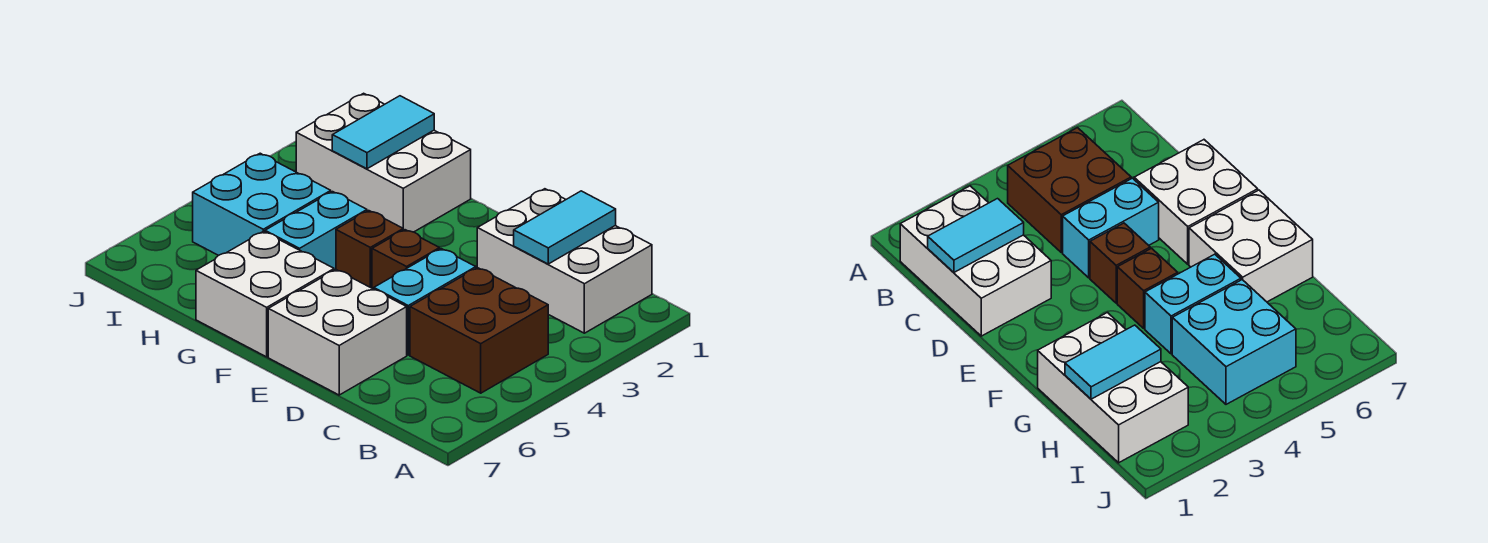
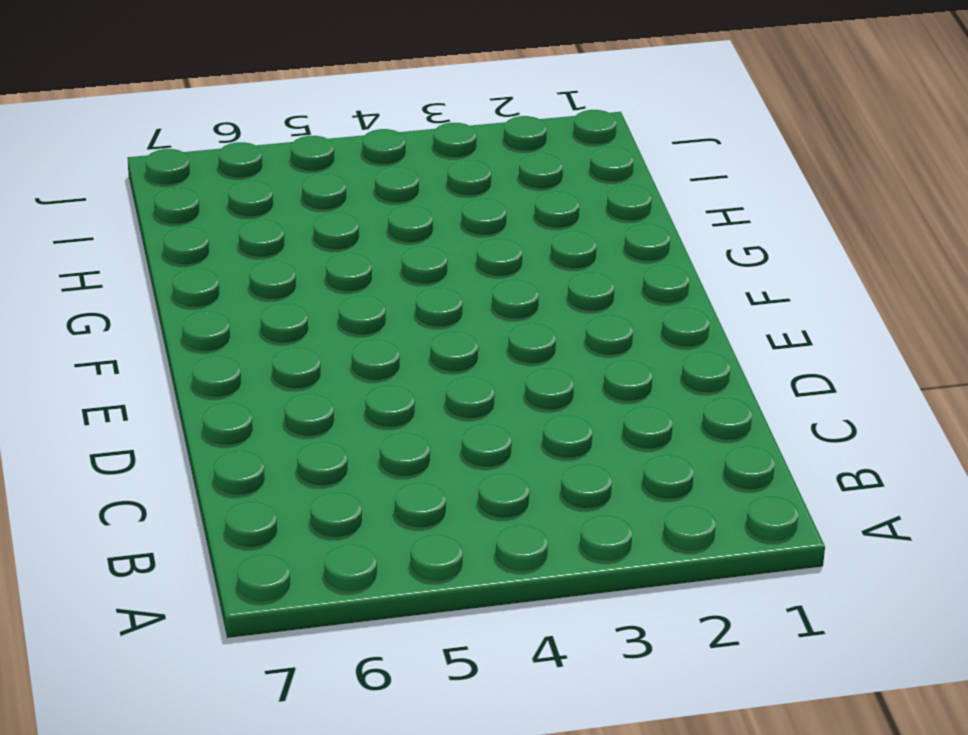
none -> white 2x3 brick [477,189,652,333]
none -> brown 2x2 brick [410,268,548,393]
none -> cyan 1x2 brick [374,249,476,355]

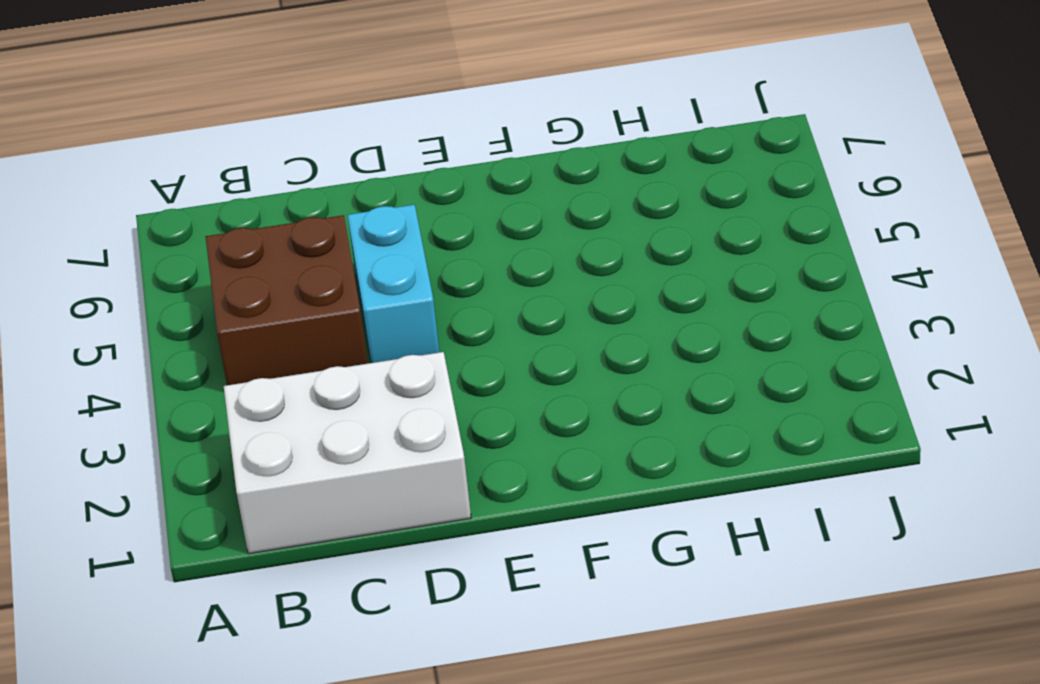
none -> white 2x2 brick [268,270,407,395]
none -> brown 1x1 brick [372,230,440,289]
none -> brown 1x1 brick [336,211,403,288]

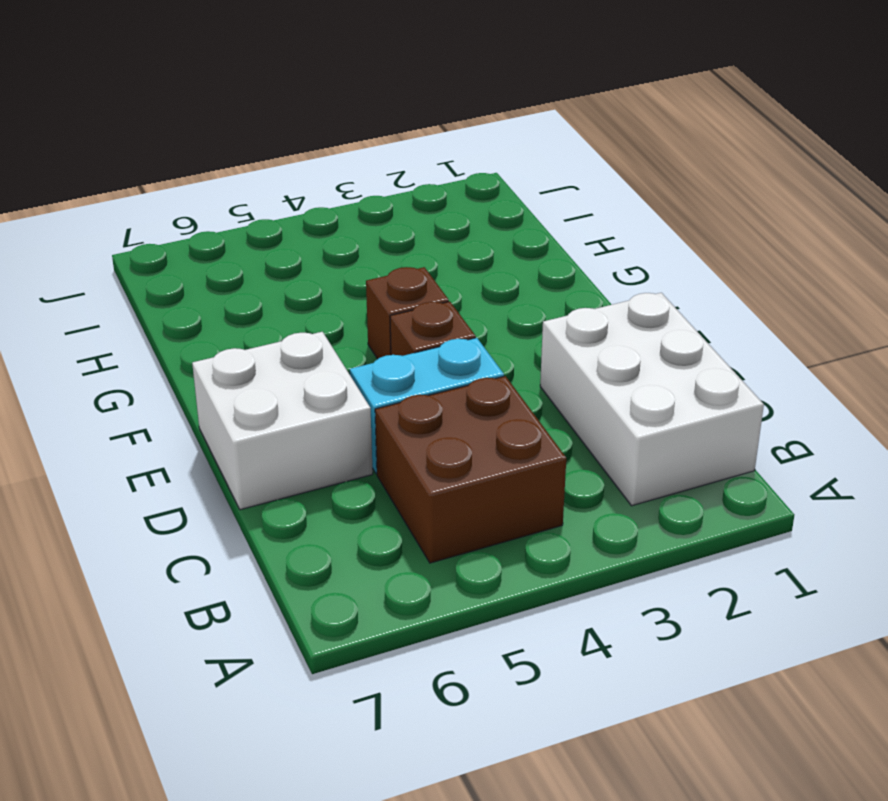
none -> white 2x2 brick [196,231,334,357]
none -> white 2x3 brick [296,93,471,232]
none -> cyan 1x2 brick [265,192,367,270]

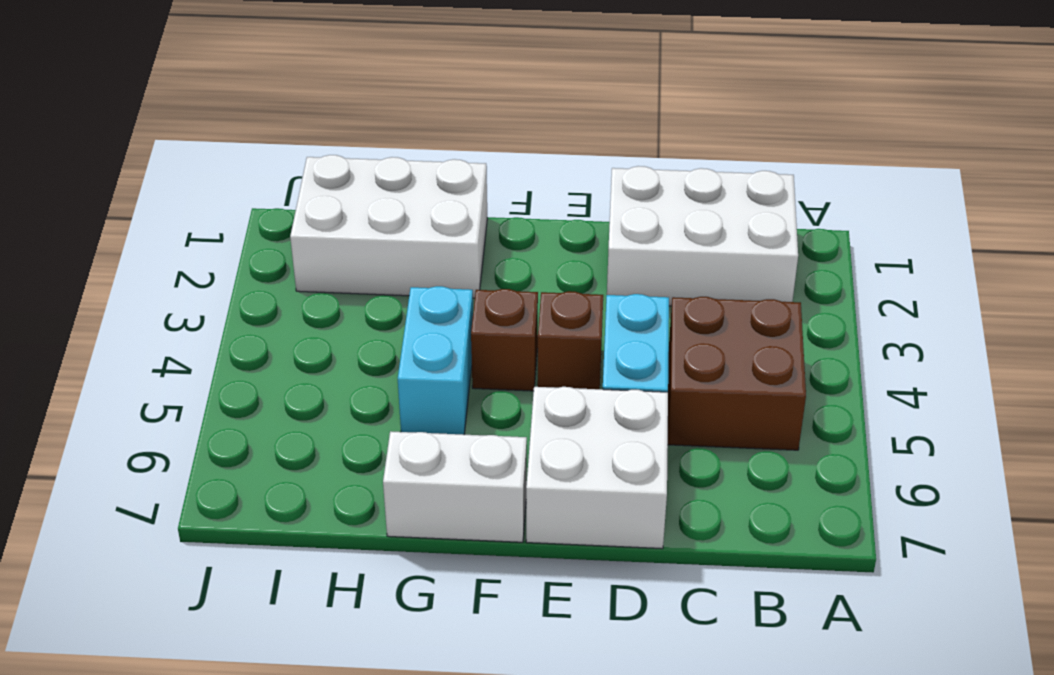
white 1x2 brick [383,431,527,542] -> white 2x2 brick [196,231,334,357]
none -> cyan 2x2 brick [193,153,331,256]
none -> cyan 1x2 tile [514,191,616,264]
none -> cyan 1x2 tile [332,96,434,169]

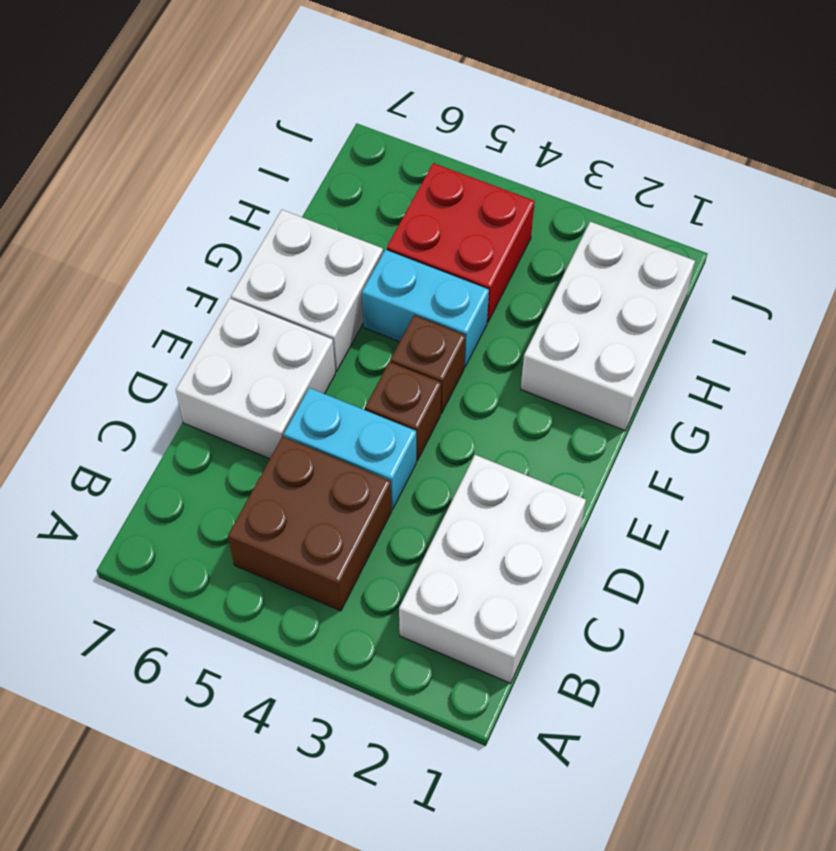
red 2x2 brick [387,163,534,323] -> cyan 2x2 brick [193,153,331,256]
none -> cyan 1x2 tile [514,191,616,264]
none -> cyan 1x2 tile [332,96,434,169]

